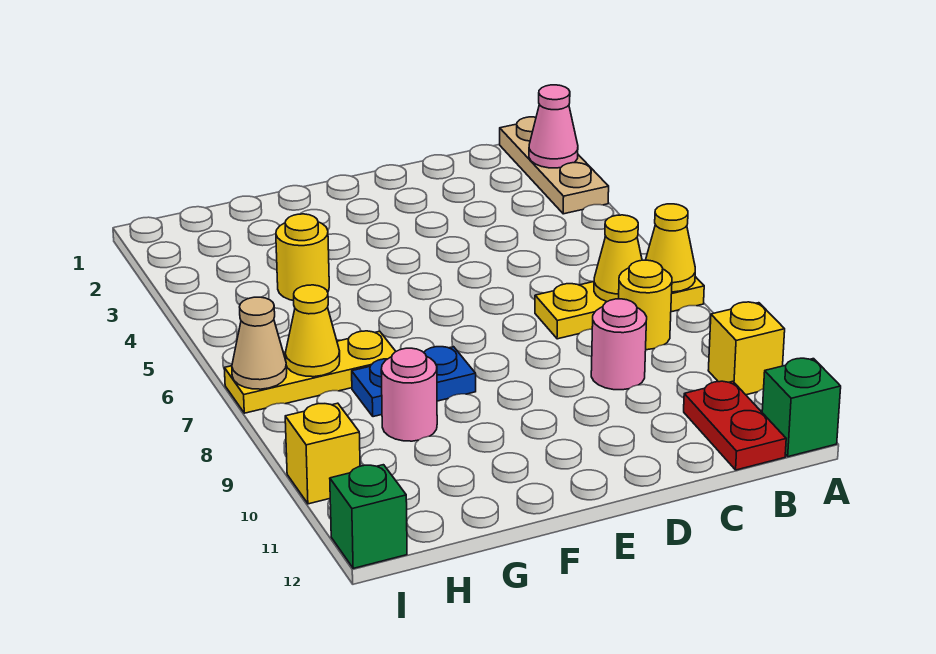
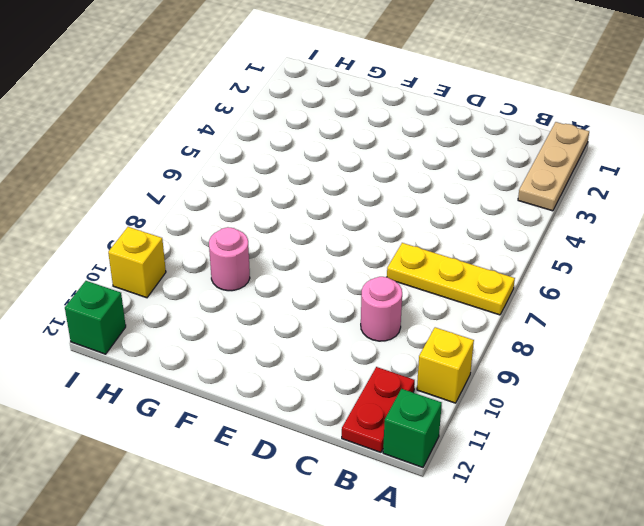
none -> yellow 1x1 round brick [619,260,672,350]
none -> blue 1x2 plate [352,347,476,417]
none -> yellow 1x1 round brick [276,214,329,301]

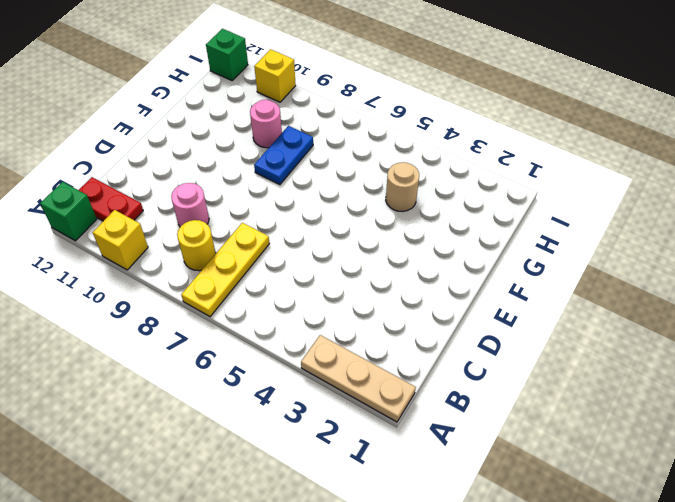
tan 1x1 round brick [386,162,419,212] -> yellow 1x1 round brick [276,214,329,301]
none -> yellow 1x3 plate [224,331,396,413]
none -> pink 1x1 cone [529,85,578,168]
none -> yellow 1x1 cone [646,204,695,292]

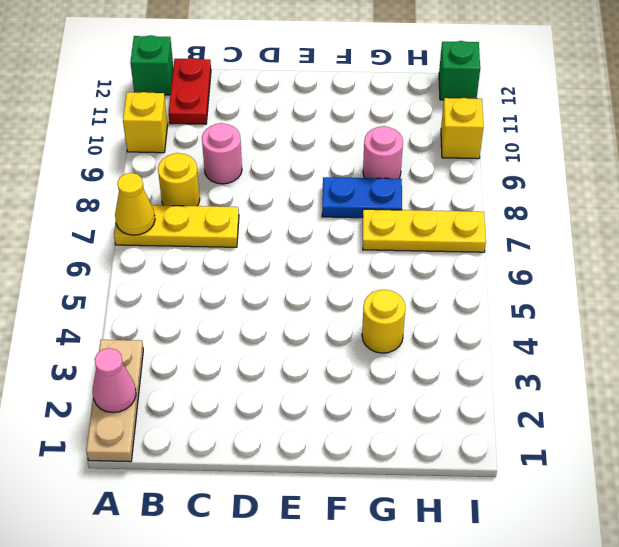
none -> yellow 1x1 cone [594,215,642,302]
none -> yellow 1x1 cone [285,285,340,377]
none -> tan 1x1 cone [232,297,287,389]

